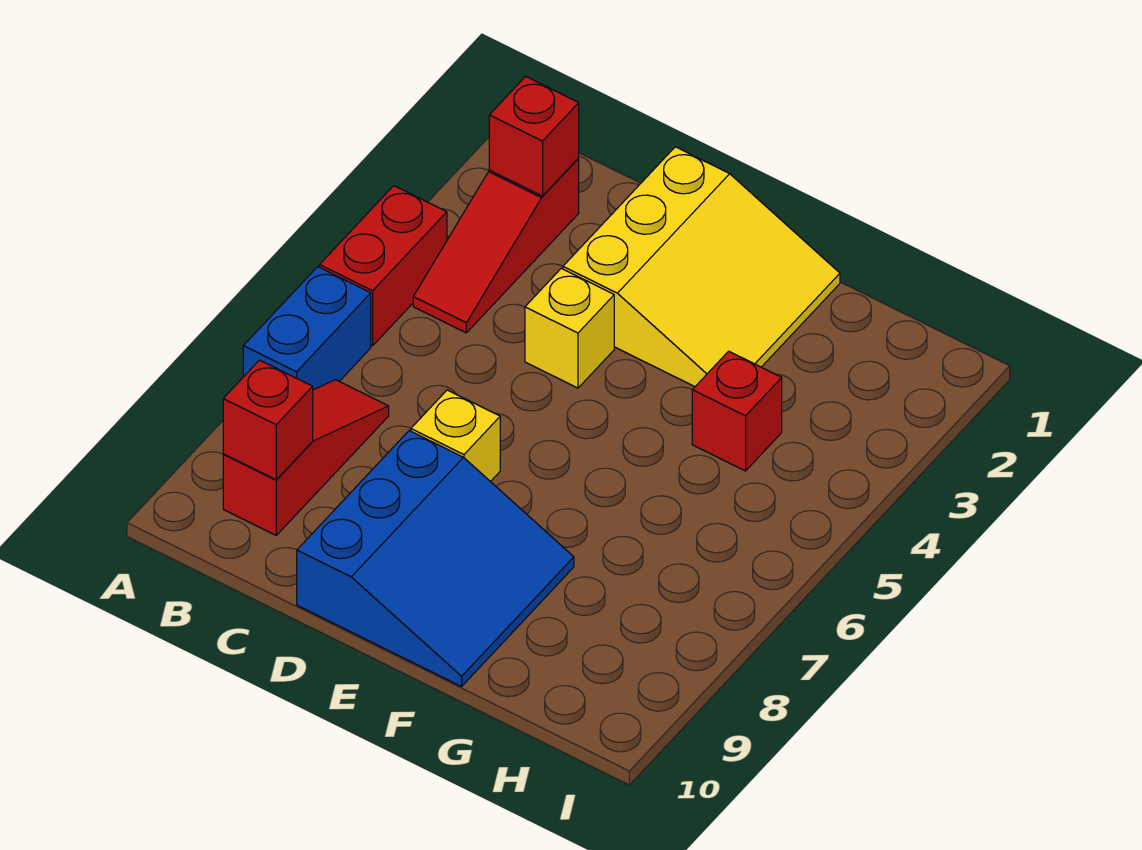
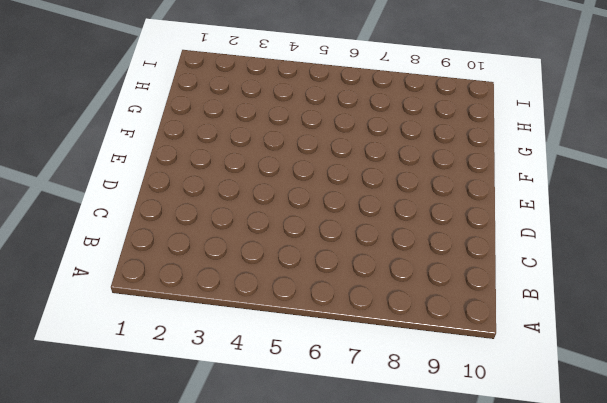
none -> red 1x2 brick [319,186,447,346]
none -> blue 1x2 brick [243,267,371,390]

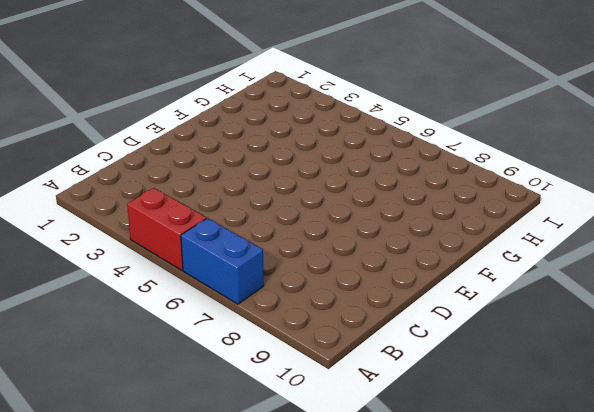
none -> red 1x3 slope [413,159,579,333]
none -> red 1x3 slope [223,380,389,535]

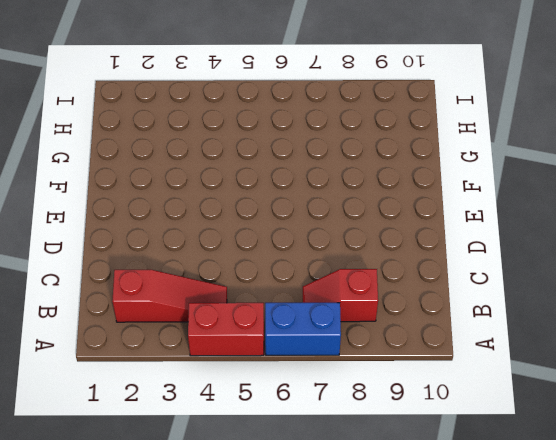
red 1x2 slope [303,269,378,322] -> red 1x3 slope [223,380,389,535]
none -> yellow 3x3 slope [563,147,840,387]
none -> yellow 1x1 brick [525,268,614,388]

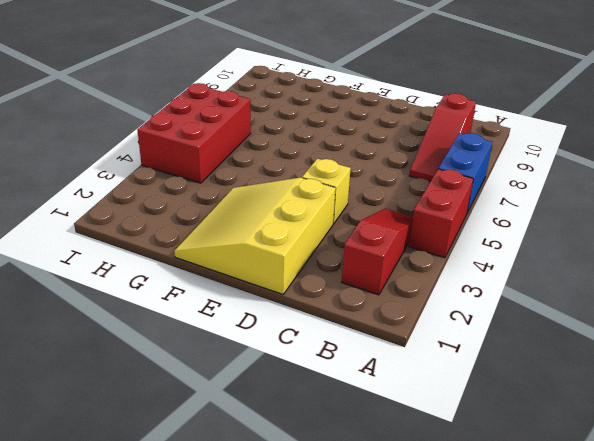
red 2x3 brick [137,83,251,183] -> none
none -> yellow 1x1 brick [411,390,500,482]
none -> blue 3x3 slope [297,431,574,687]

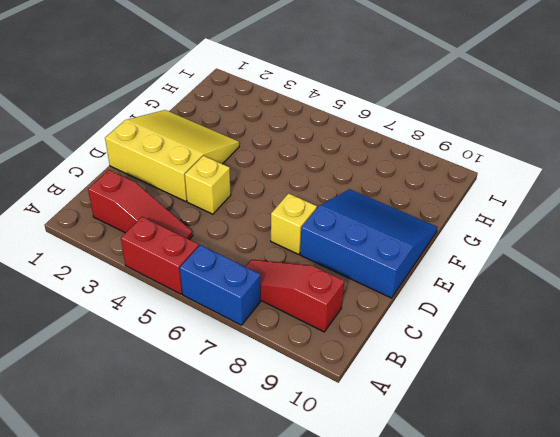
none -> red 1x1 brick [692,351,782,471]
none -> red 1x1 brick [489,76,579,196]

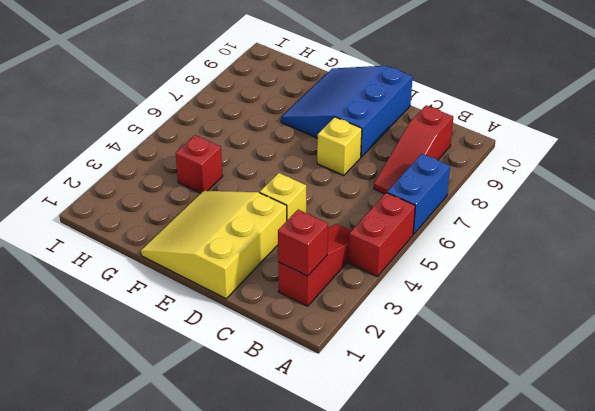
none -> red 1x1 brick [223,360,313,480]

